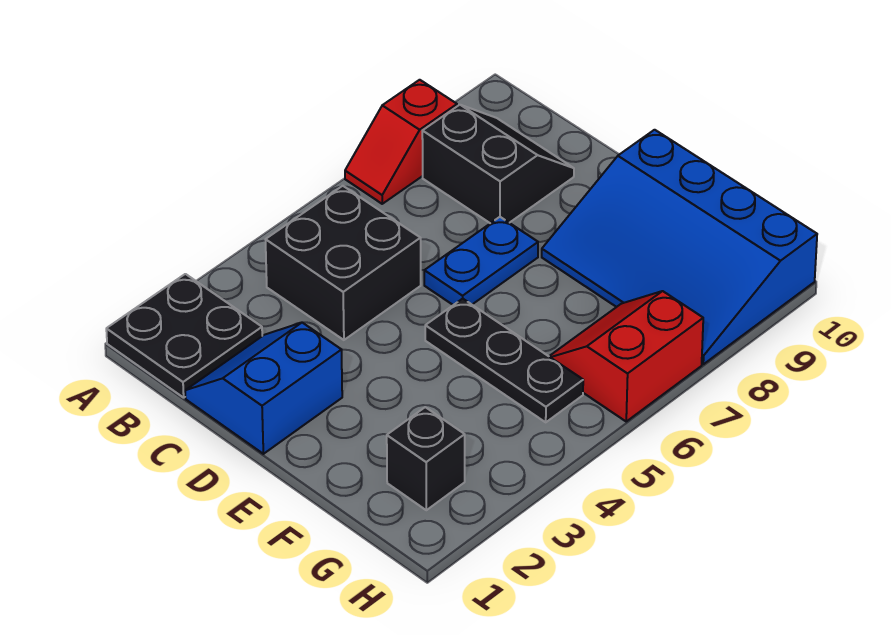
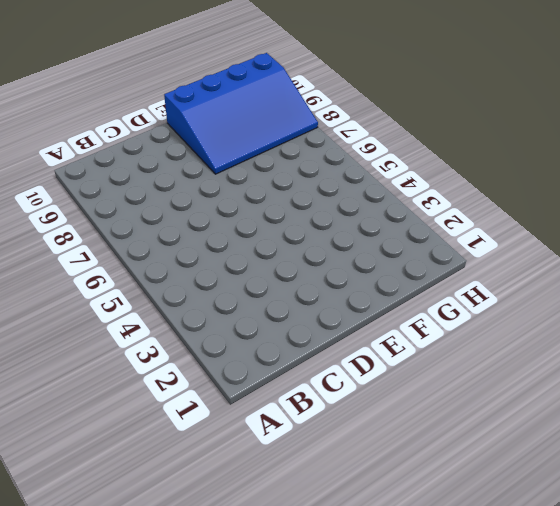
none -> black 2x2 plate [106,274,262,398]
none -> red 1x2 slope [345,80,457,204]

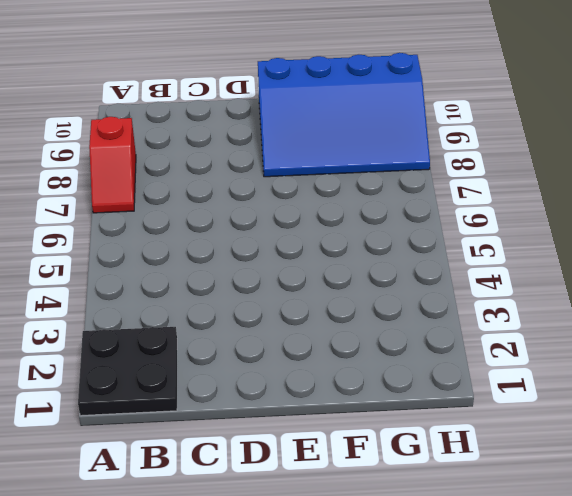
none -> black 2x2 brick [266,186,421,340]
none -> black 2x2 slope [422,105,574,223]

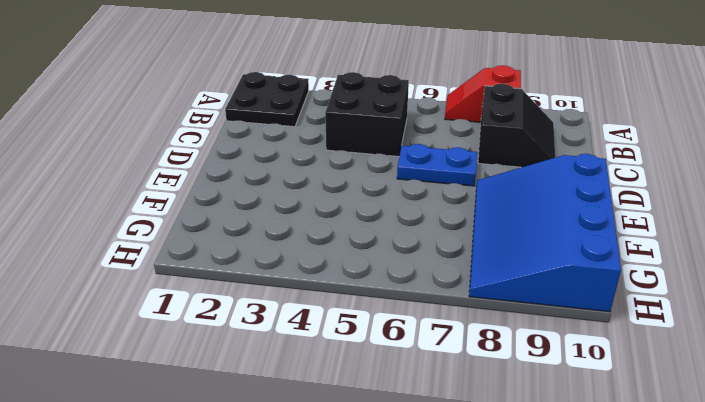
none -> blue 2x2 slope [185,323,342,454]
none -> black 1x3 plate [425,299,583,422]

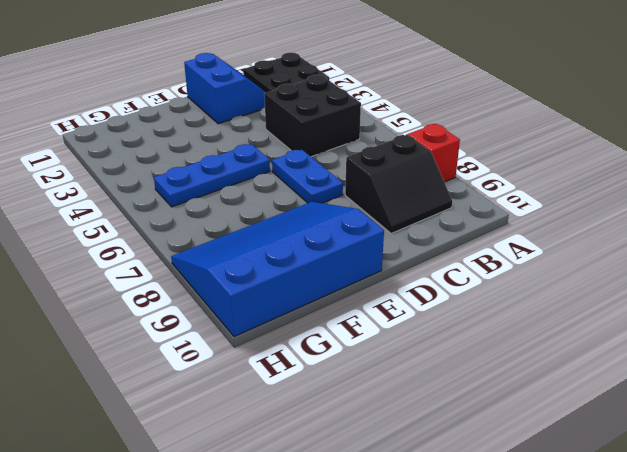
blue 1x3 plate [154,144,270,207] -> black 1x3 plate [425,299,583,422]
none -> black 1x1 brick [387,407,465,510]
none -> red 2x2 slope [549,291,703,421]

